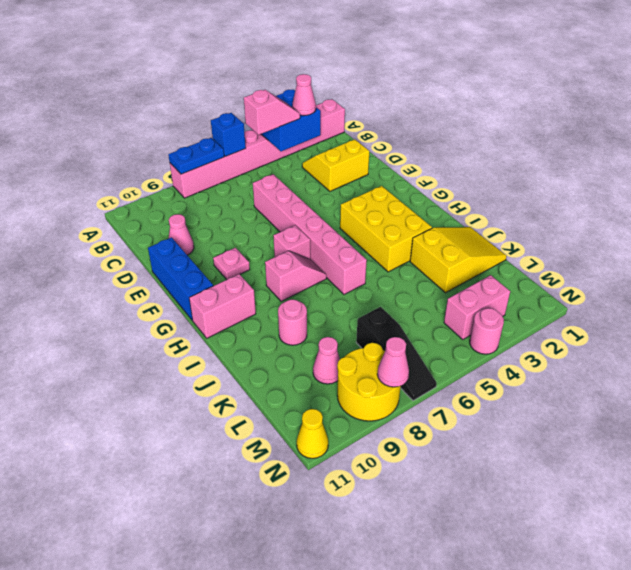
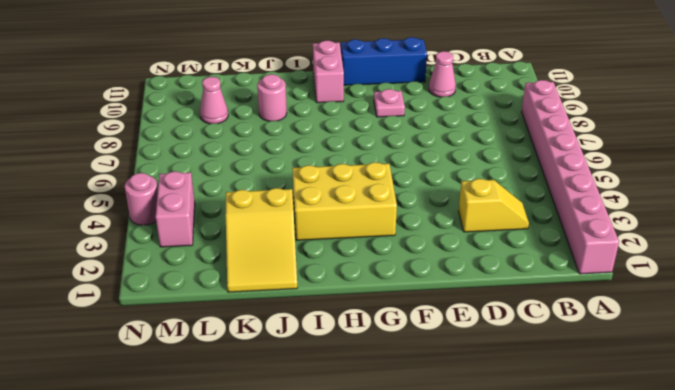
yellow 1x2 slope [459,179,529,232] -> yellow 2x2 slope [302,140,369,191]
none -> pink 1x6 brick [253,174,367,294]
none -> pink 1x1 brick [273,225,310,259]
none -> pink 1x2 slope [265,251,326,301]

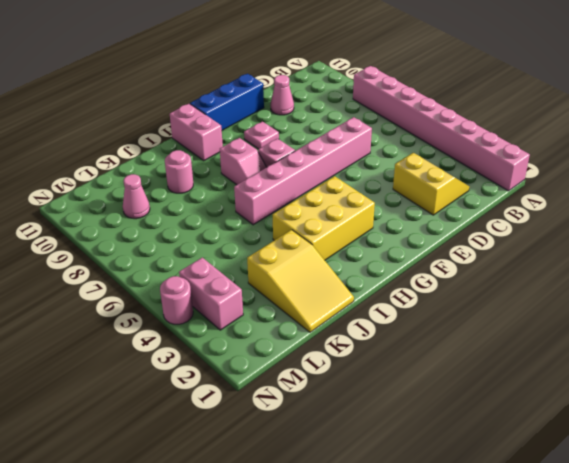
none -> black 1x3 slope [356,307,437,401]
none -> yellow 2x2 round brick [337,343,401,421]
none -> yellow 1x1 cone [297,409,328,458]

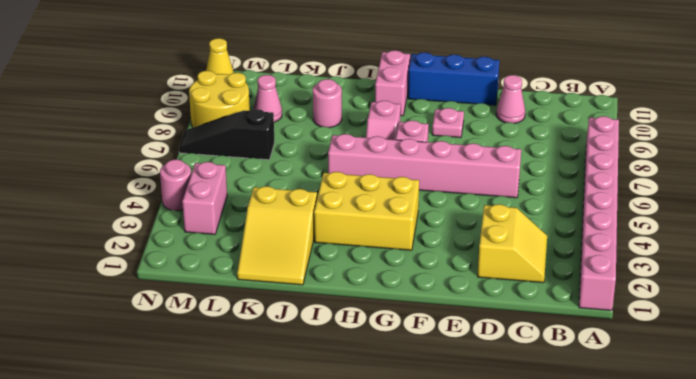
none -> blue 2x2 brick [261,89,321,151]
none -> blue 1x1 brick [211,113,246,156]
none -> blue 1x2 plate [168,138,224,174]

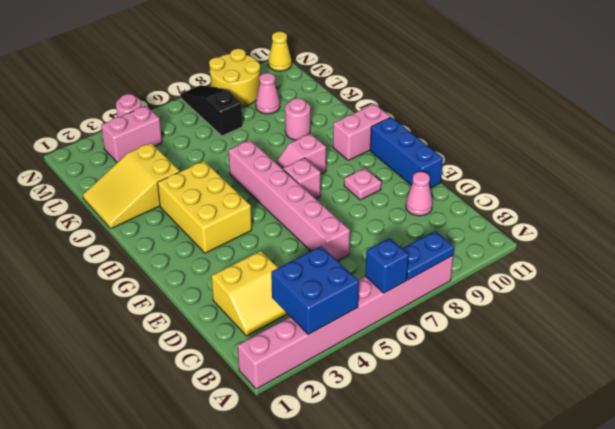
none -> pink 1x1 cone [377,337,409,387]
none -> pink 1x1 cone [292,74,316,115]
none -> pink 1x2 slope [244,90,300,135]

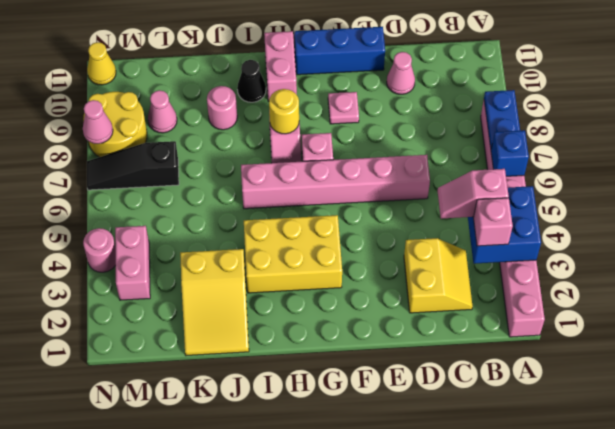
pink 1x1 brick [474,198,513,246] -> pink 1x1 cone [292,74,316,115]
pink 1x2 slope [438,169,509,219] -> pink 1x2 slope turned to [244,90,300,135]
yellow 1x1 round brick [269,89,299,134] -> none
black 1x1 cone [237,60,266,102] -> none

